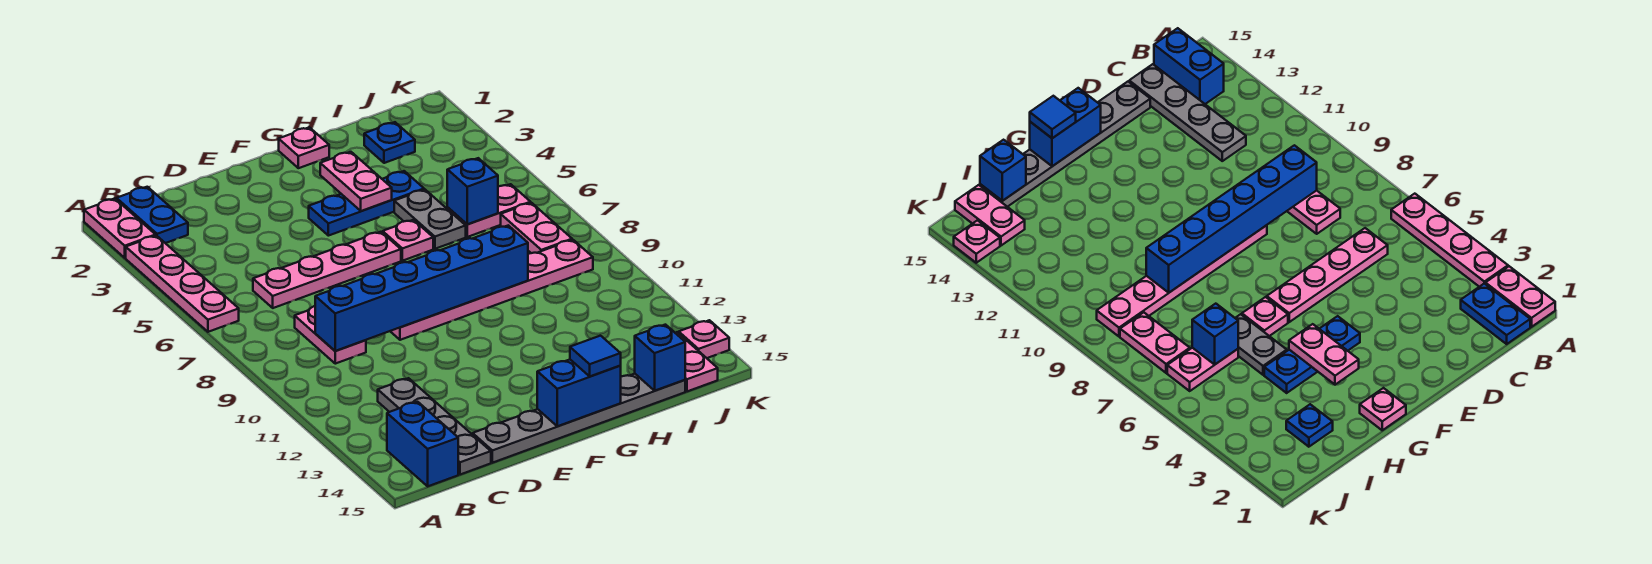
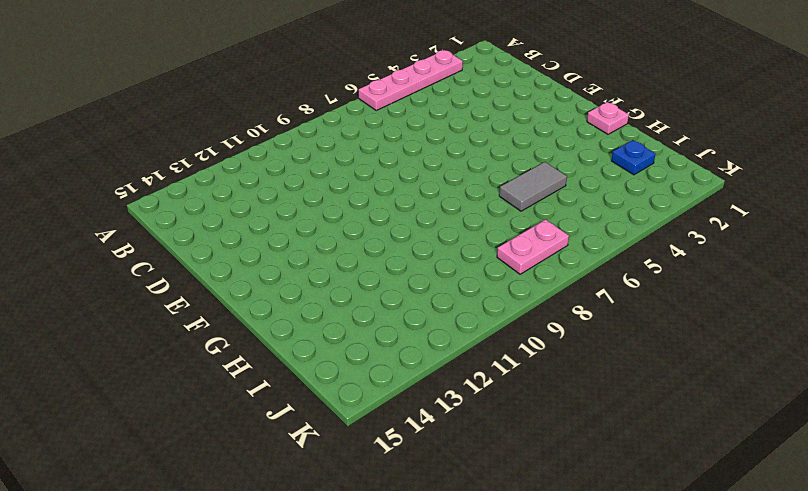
grey 1x2 tile [499,162,567,211] -> grey 1x2 plate [394,190,466,249]
none -> pink 1x2 plate [84,199,156,258]
none -> blue 1x2 plate [117,187,188,243]
none -> blue 1x2 brick [387,402,458,486]

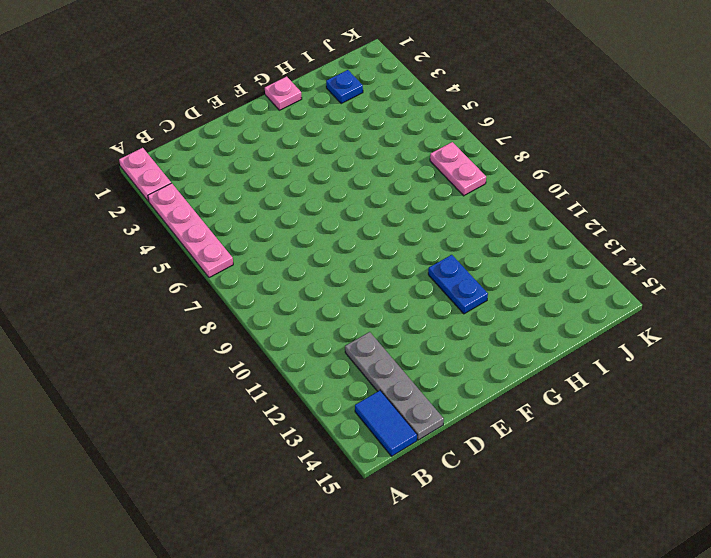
blue 1x2 tile [355,391,417,456] -> blue 1x2 brick [387,402,458,486]
blue 1x2 plate [428,255,488,314] -> blue 1x2 plate moved to [117,187,188,243]
none -> pink 1x4 plate [253,232,401,308]
none -> pink 1x2 plate [295,306,366,364]
none -> grey 1x6 plate [473,374,685,463]

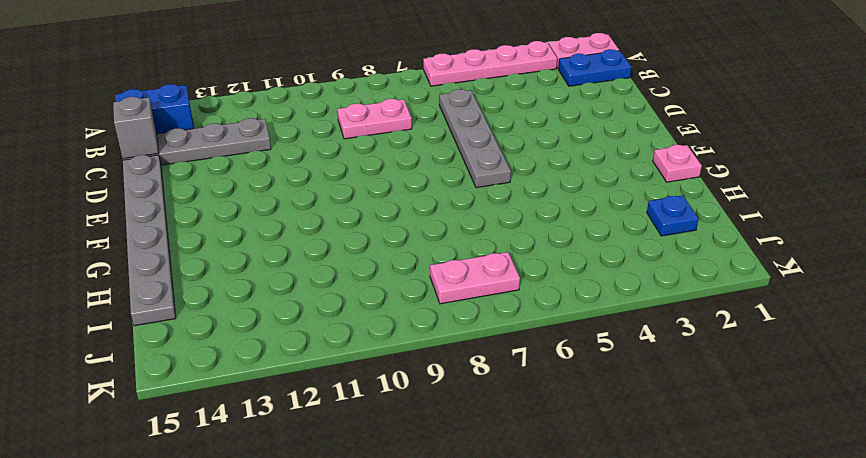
grey 1x4 plate [439,89,511,188] -> pink 1x4 plate [253,232,401,308]
grey 1x1 brick [113,97,159,159] -> none
none -> pink 1x6 plate [390,240,593,340]
none -> blue 1x3 plate [309,171,424,236]
none -> pink 1x1 plate [383,220,433,261]

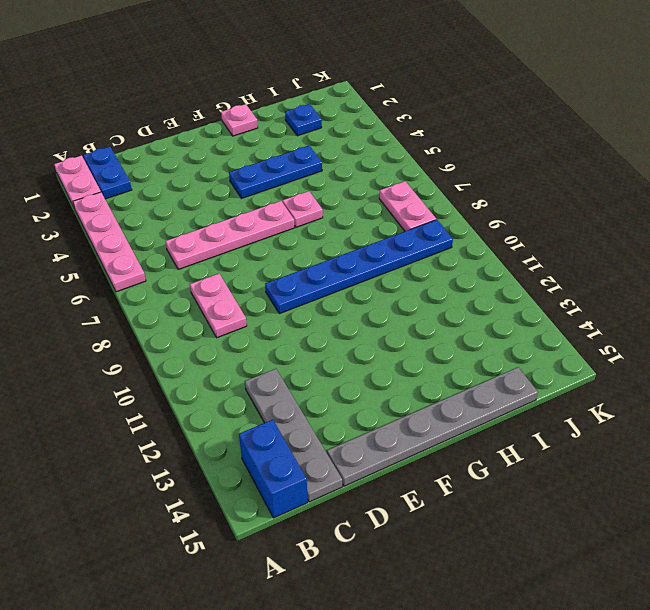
blue 1x6 plate [265,220,453,314] -> pink 1x6 plate [390,240,593,340]
none -> grey 1x2 plate [394,190,466,249]
none -> pink 1x2 plate [447,184,531,237]
none -> pink 1x2 plate [676,332,718,391]

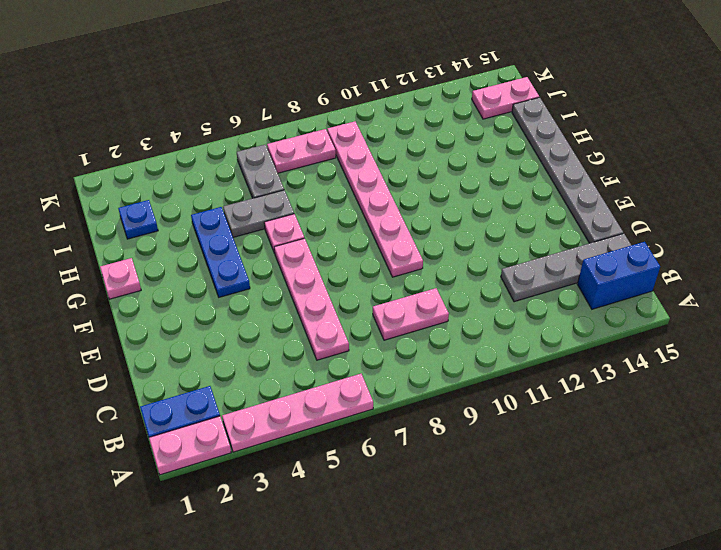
grey 1x2 plate [237,145,284,198] -> pink 1x2 plate [447,184,531,237]
none -> pink 1x1 plate [679,320,729,358]
none -> blue 1x6 brick [315,225,528,351]
none -> blue 1x2 brick [537,360,621,426]

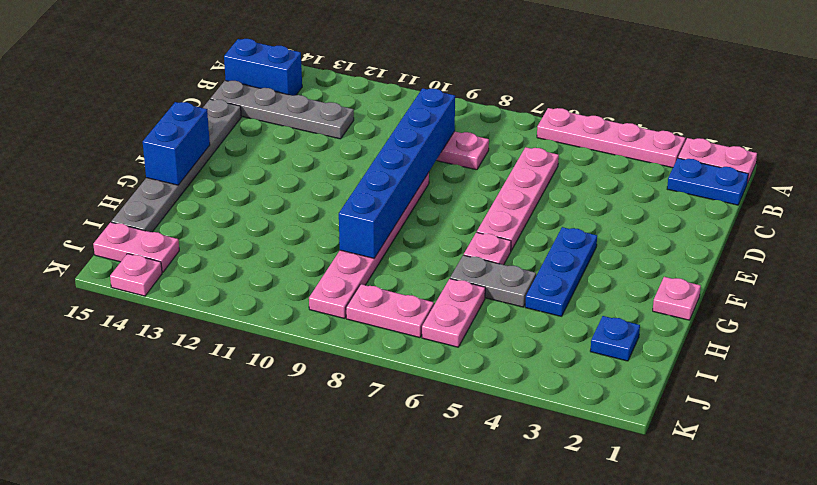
none -> pink 1x2 plate [320,152,392,211]
none -> blue 1x1 brick [447,158,498,224]
none -> blue 1x1 brick [635,325,685,391]

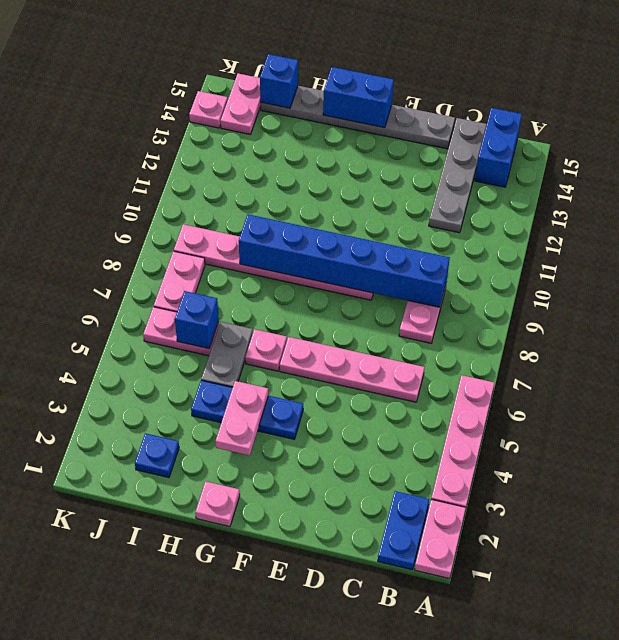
none -> blue 1x1 tile [570,336,621,376]

